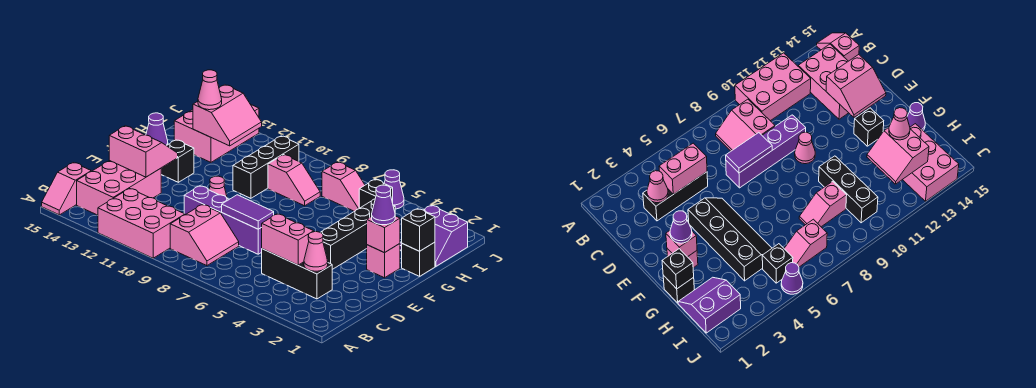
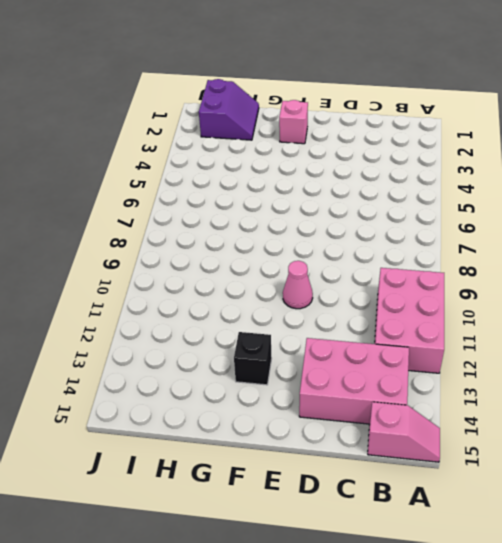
none -> pink 2x2 slope [170,205,239,266]
none -> black 1x3 brick [262,249,332,299]
none -> purple 1x4 brick [184,186,262,254]

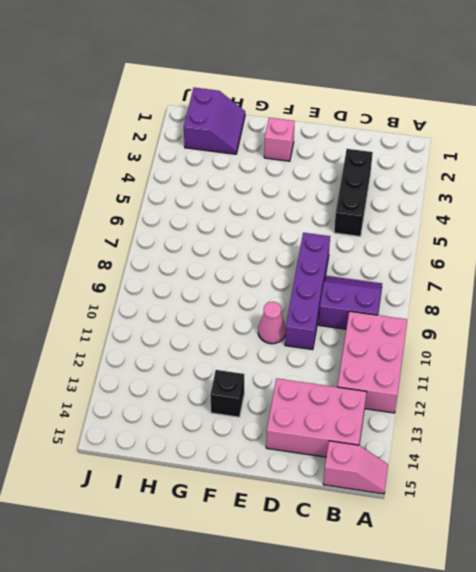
purple 2x2 slope [319,276,382,329] -> pink 2x2 slope [170,205,239,266]
none -> black 2x4 slope [321,199,395,269]
none -> black 1x1 brick [402,242,435,276]
none -> black 1x3 brick [233,136,299,198]

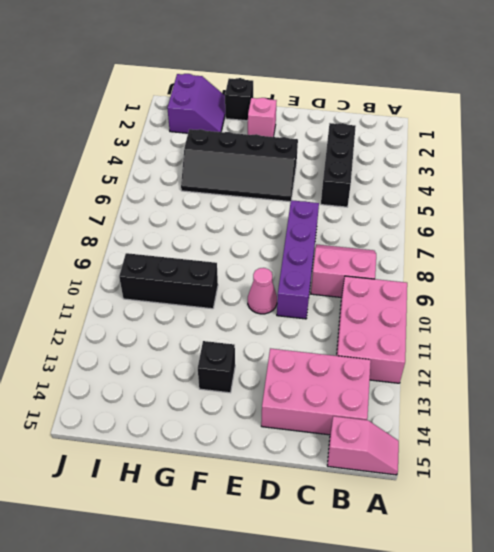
none -> purple 1x1 cone [146,113,168,146]
none -> pink 1x2 slope [268,155,320,206]
none -> pink 2x3 brick [174,105,259,162]

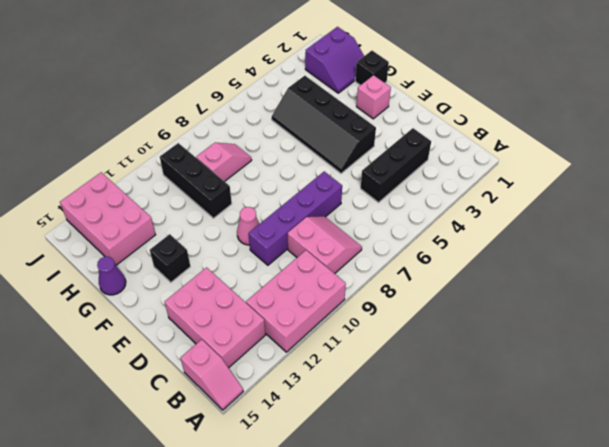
none -> black 1x1 brick [359,179,393,208]
none -> pink 1x2 slope [322,162,365,211]
none -> purple 1x1 cone [384,170,404,209]

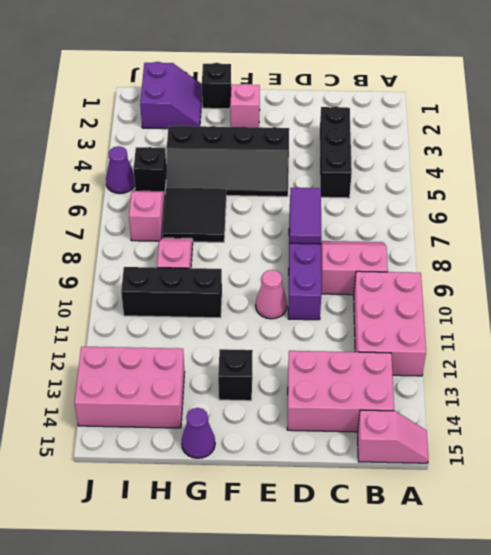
black 2x2 tile [162,187,226,242] -> none
none -> pink 1x1 cone [304,231,328,271]
none -> pink 1x2 brick [261,214,314,265]
none -> pink 2x2 slope [109,126,178,177]

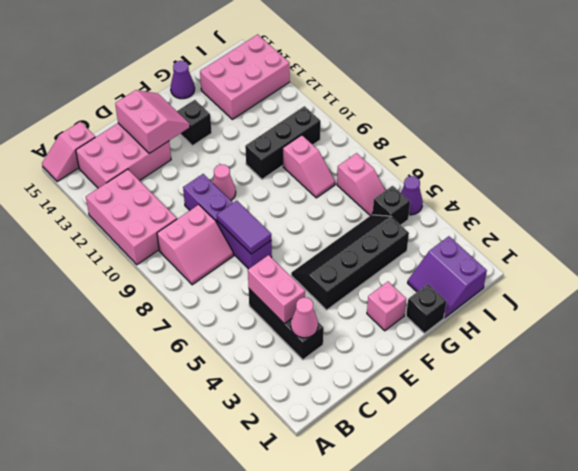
none -> pink 1x1 brick [367,216,400,253]
none -> black 1x1 brick [402,209,435,251]
none -> pink 2x2 slope [193,85,262,146]

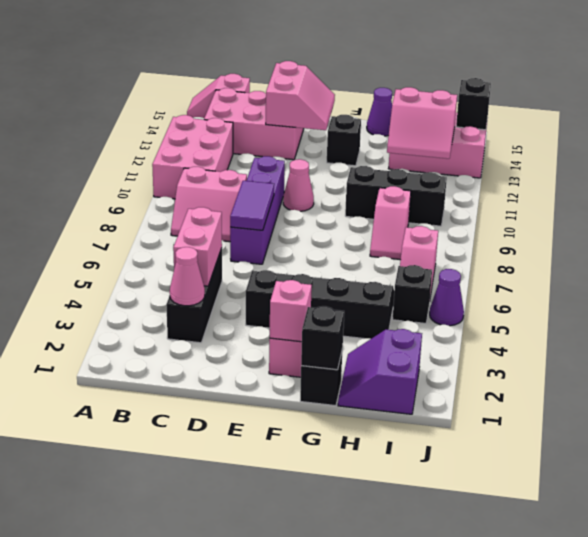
black 1x1 brick [456,78,491,130] -> none
none -> purple 1x1 cone [372,185,395,225]
none -> pink 1x1 cone [198,70,222,110]

